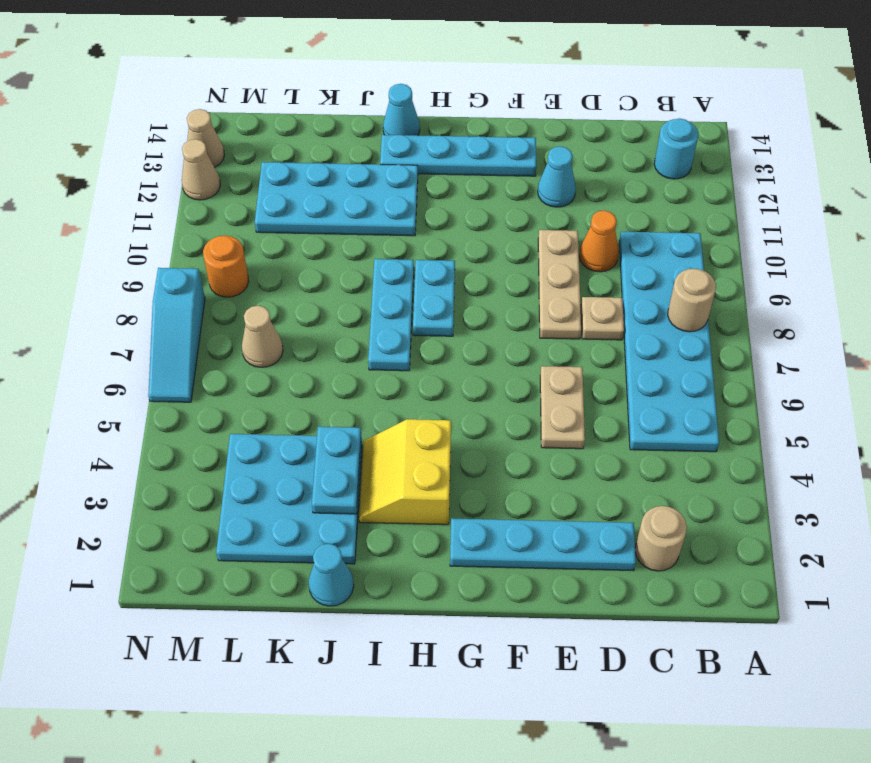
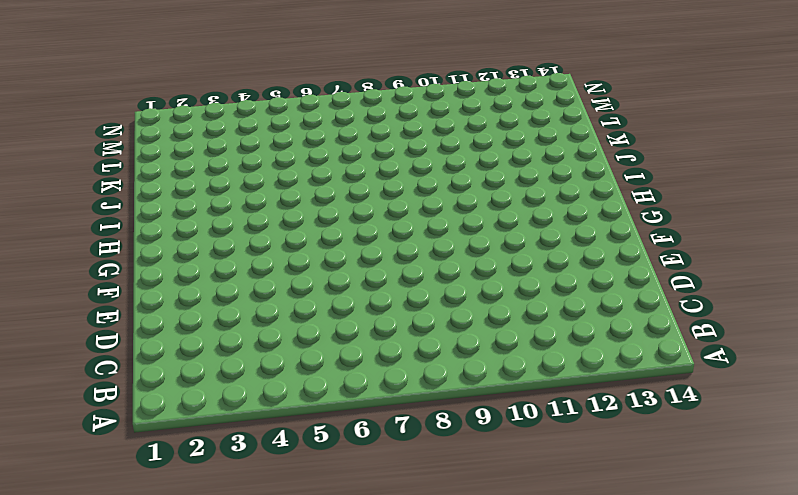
none -> cyan 2x6 plate [619,232,719,452]
none -> cyan 1x1 round brick [654,118,698,179]
none -> tan 1x1 round brick [635,506,687,571]

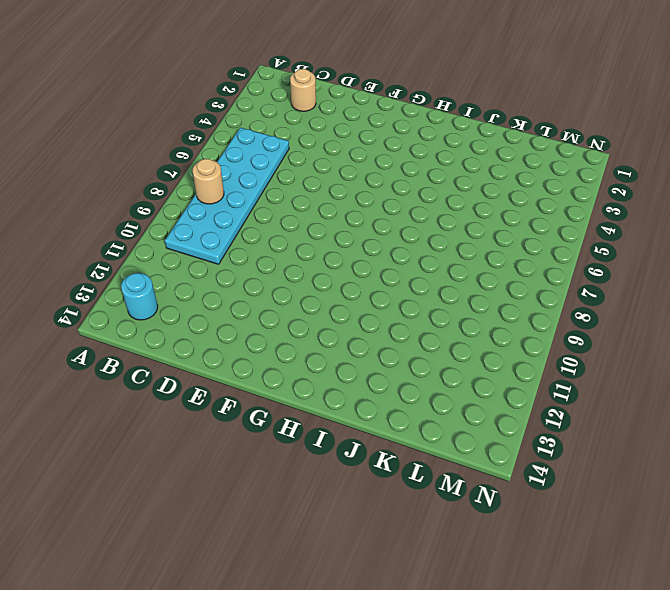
none -> cyan 1x4 plate [450,518,636,571]
none -> tan 1x1 plate [581,297,624,340]
none -> orange 1x1 cone [579,210,619,272]

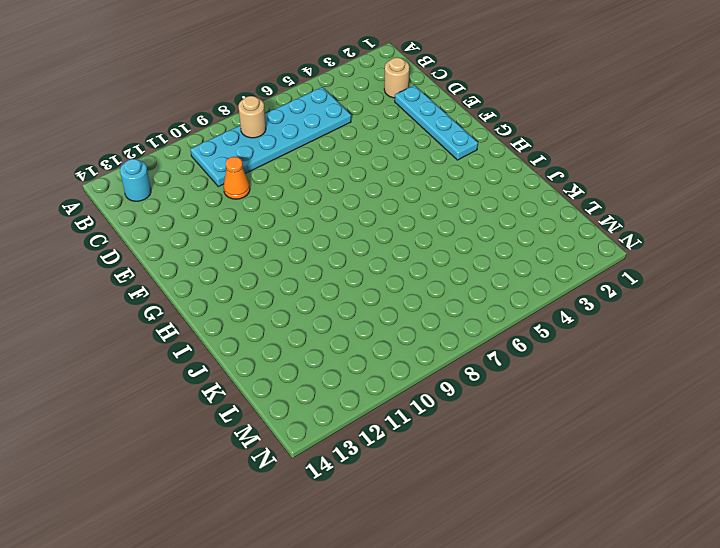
none -> tan 1x1 plate [581,297,624,340]
none -> tan 1x2 plate [540,366,585,449]
none -> tan 1x3 plate [538,230,581,339]

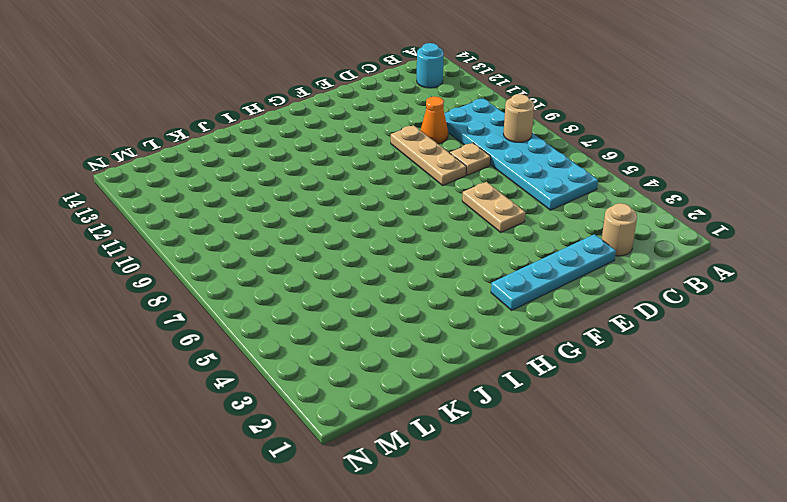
none -> cyan 1x1 cone [538,146,576,207]
none -> cyan 1x4 plate [380,135,536,176]
none -> yellow 2x2 slope [359,419,451,525]

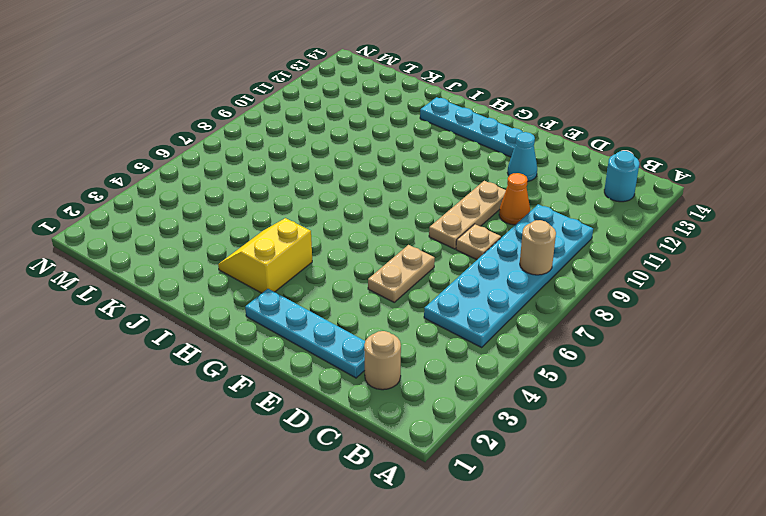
none -> cyan 1x2 plate [413,260,455,336]
none -> cyan 1x3 plate [368,259,414,371]
none -> cyan 2x4 plate [255,162,418,236]

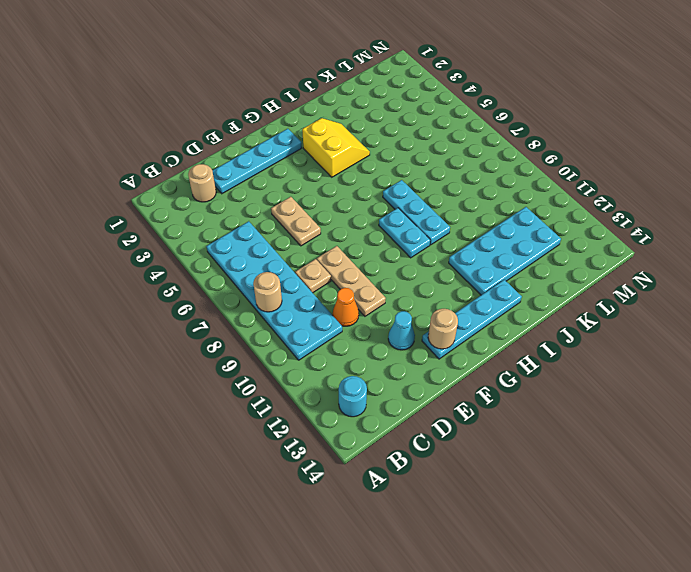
tan 1x1 round brick [428,309,458,349] -> none
none -> cyan 1x1 cone [383,84,420,136]
none -> cyan 1x1 cone [309,544,354,606]
none -> cyan 3x3 plate [216,434,362,564]

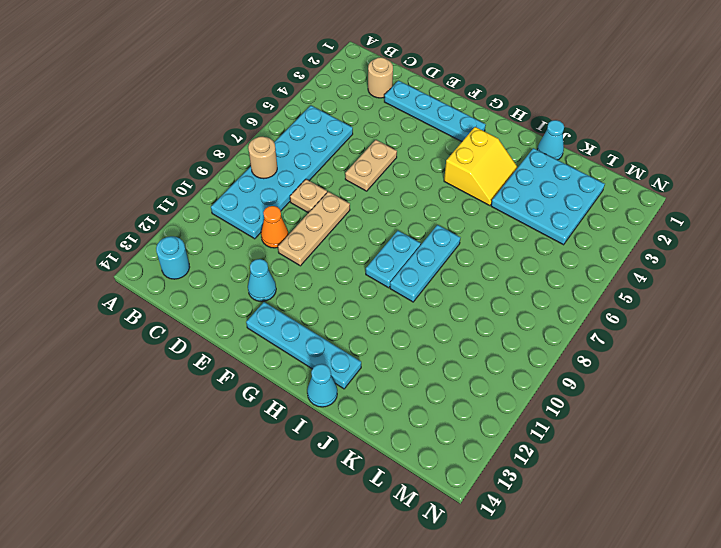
none -> cyan 2x4 plate [255,162,418,236]
none -> tan 1x1 cone [242,306,283,367]
none -> orange 1x1 round brick [203,235,249,297]

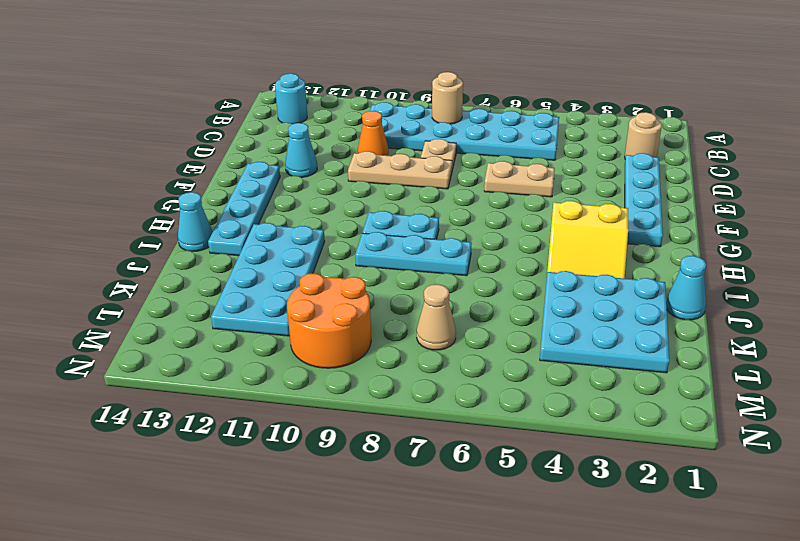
orange 2x2 round brick [287,273,371,368] -> orange 1x1 round brick [203,235,249,297]
none -> cyan 1x3 slope [148,268,205,402]
none -> tan 1x1 cone [182,139,220,200]
none -> tan 1x1 cone [187,109,224,167]

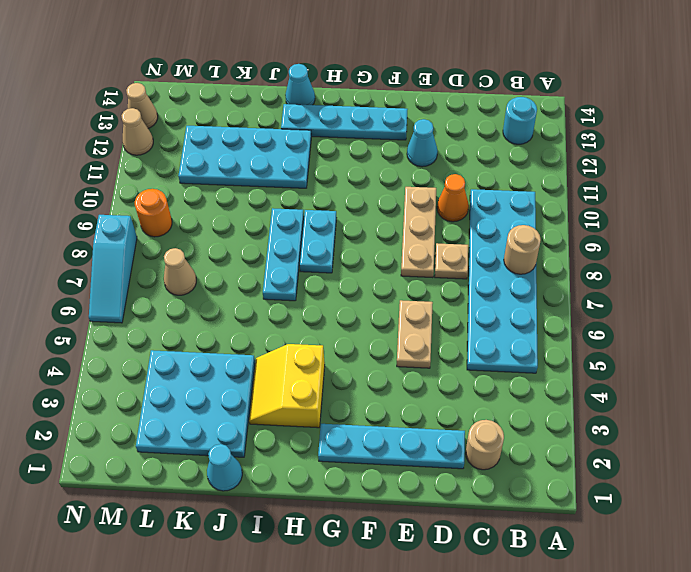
none -> cyan 1x2 plate [312,427,361,514]

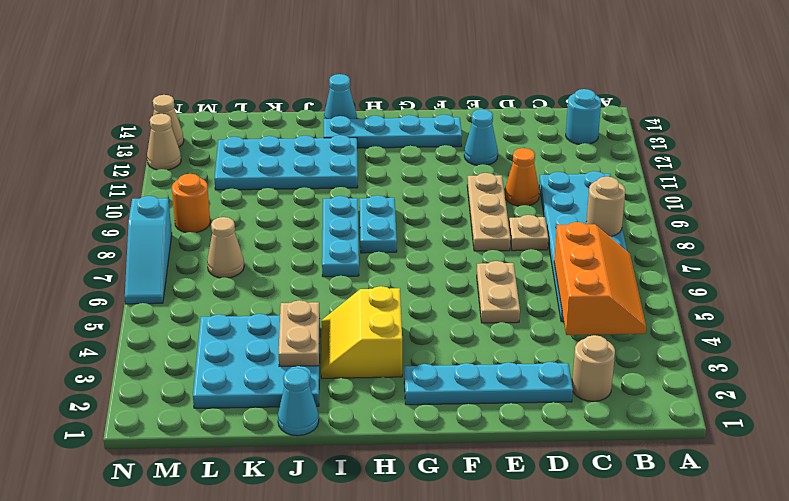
orange 2x3 slope [554,222,646,335] -> none
tan 1x2 plate [279,300,320,366] -> cyan 1x2 plate [312,427,361,514]

